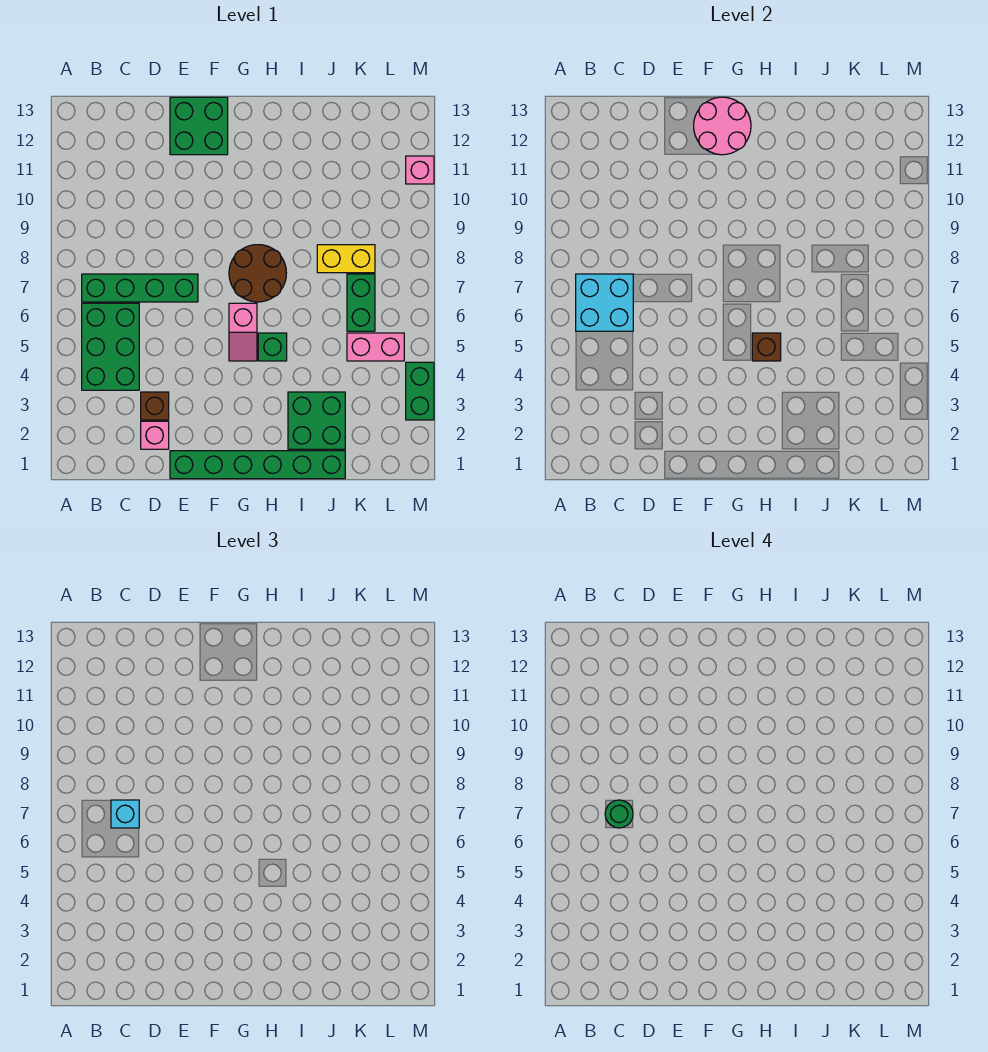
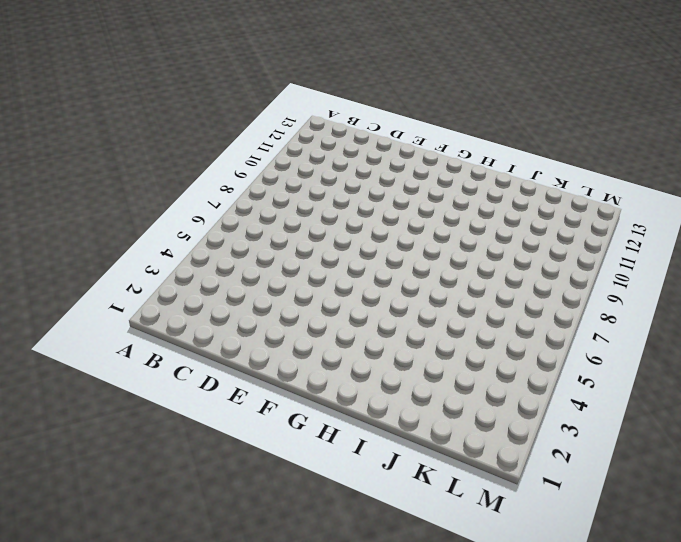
none -> green 2x3 brick [82,303,139,390]
none -> green 1x4 brick [82,274,198,302]
none -> pink 1x1 brick [141,421,169,449]

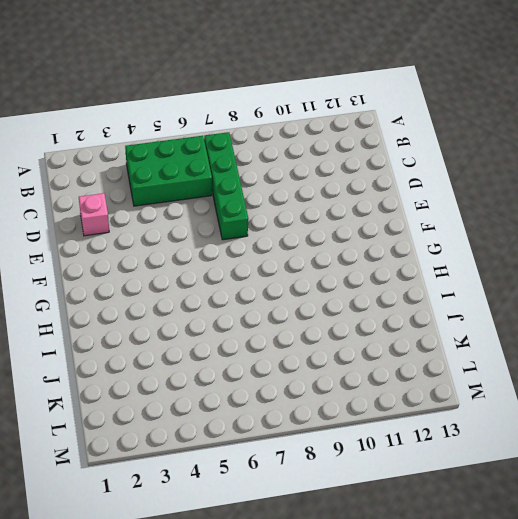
none -> brown 1x1 brick [141,392,169,420]
none -> green 1x6 brick [170,451,345,479]
none -> green 2x2 brick [170,97,228,155]

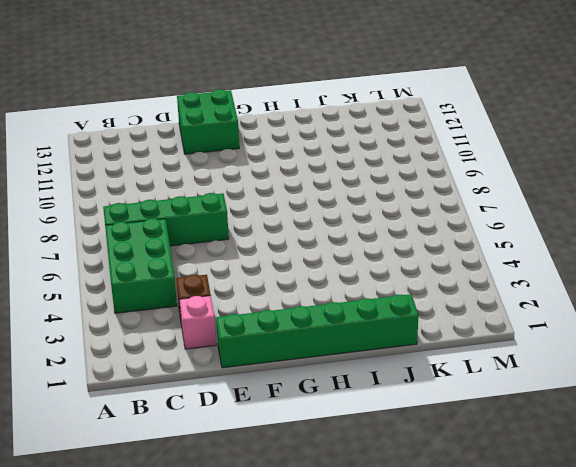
none -> pink 1x2 slope [229,303,257,361]
none -> brown 2x2 round brick [229,245,286,302]
none -> green 1x1 brick [258,333,287,361]

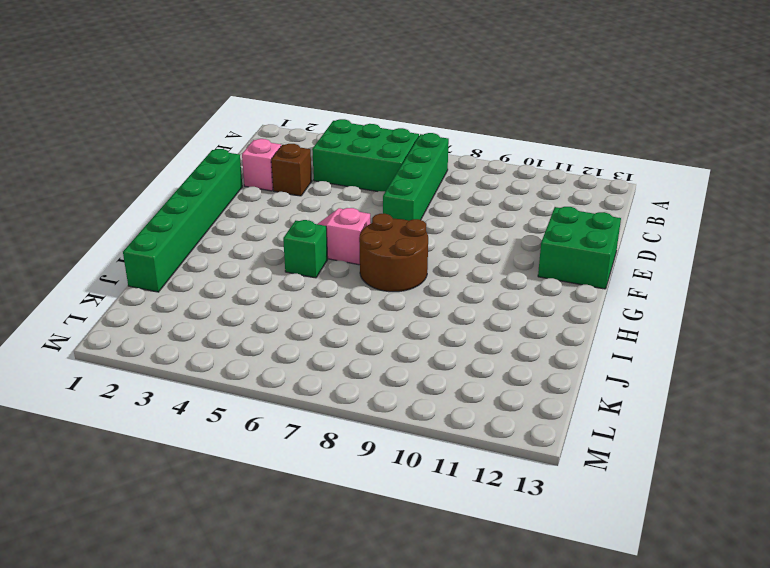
none -> green 2x2 brick [288,392,345,449]
none -> yellow 1x2 brick [317,245,375,273]
none -> pink 1x2 brick [347,333,404,361]

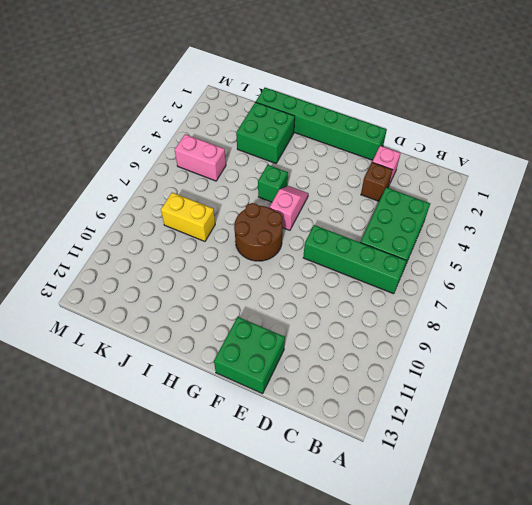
none -> green 1x2 brick [347,274,375,331]
none -> green 1x2 brick [406,362,434,420]
none -> pink 1x1 brick [406,156,434,184]

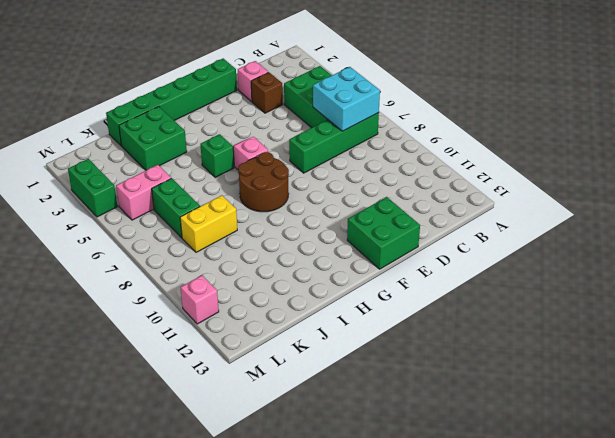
none -> pink 2x2 round brick [694,97,751,155]
none -> brown 1x1 brick [752,333,781,361]
none -> cyan 1x1 brick [111,800,139,828]

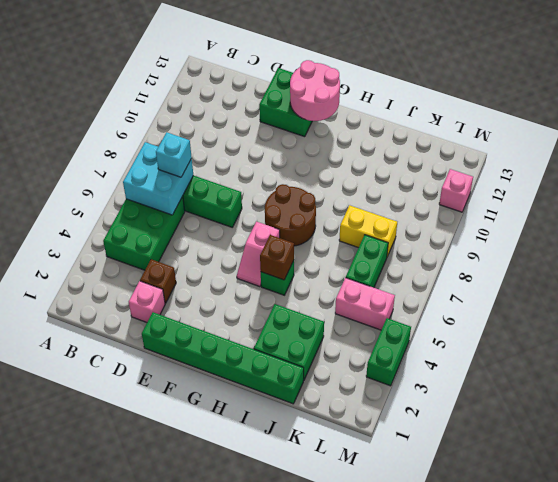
none -> green 1x1 round brick [605,800,633,828]

